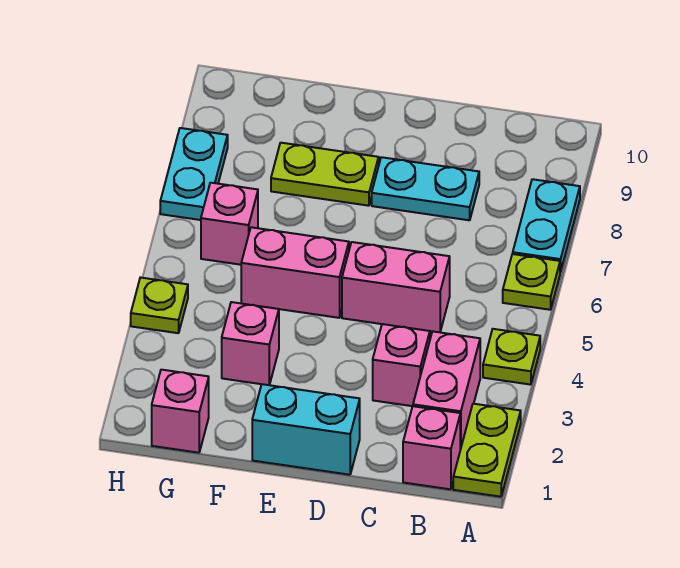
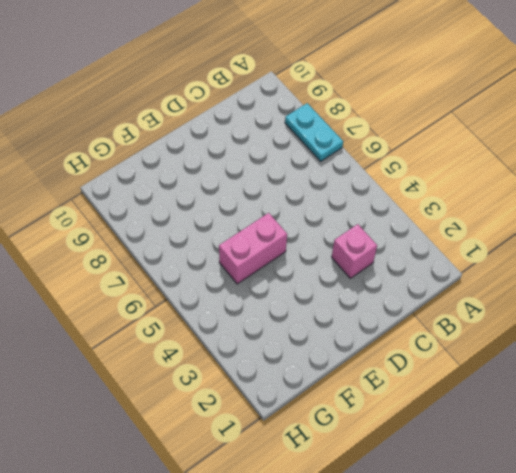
none -> lime 1x2 plate [453,404,521,497]
none -> lime 1x1 plate [483,329,540,385]
none -> lime 1x1 plate [503,254,560,310]

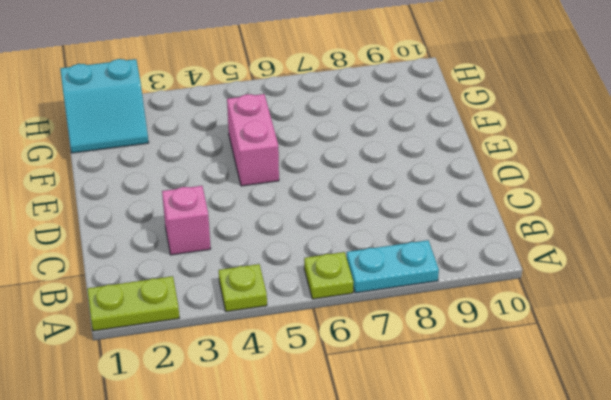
cyan 2x2 slope [60,59,149,153] -> pink 1x1 brick [152,370,209,453]
none -> pink 1x1 brick [403,406,460,489]
none -> pink 1x2 brick [413,331,480,450]
none -> pink 1x2 brick [342,242,450,332]

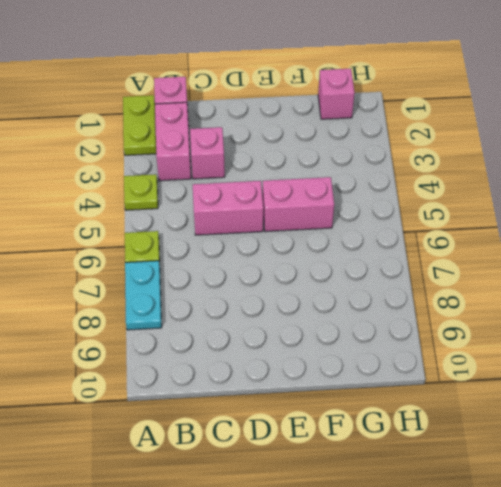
none -> cyan 1x2 plate [372,157,479,220]
none -> cyan 1x2 brick [252,384,360,475]
none -> lime 1x2 plate [271,143,379,206]

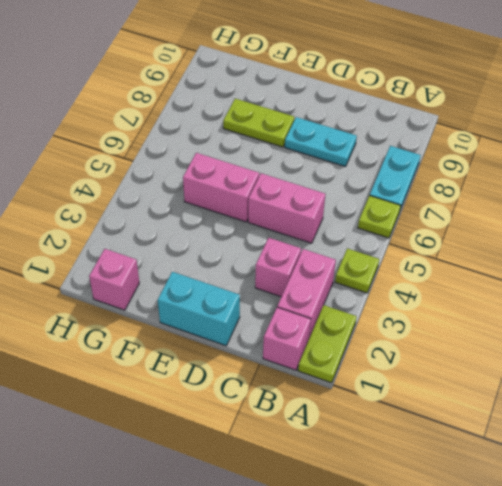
none -> pink 1x1 brick [222,302,279,385]
none -> pink 1x1 brick [201,183,258,265]
none -> lime 1x1 plate [131,277,188,333]

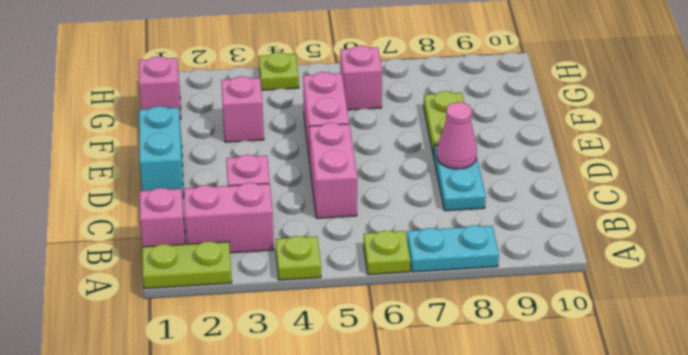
pink 1x1 cone [437,102,477,169] -> none
none -> cyan 1x2 plate [160,128,228,220]

